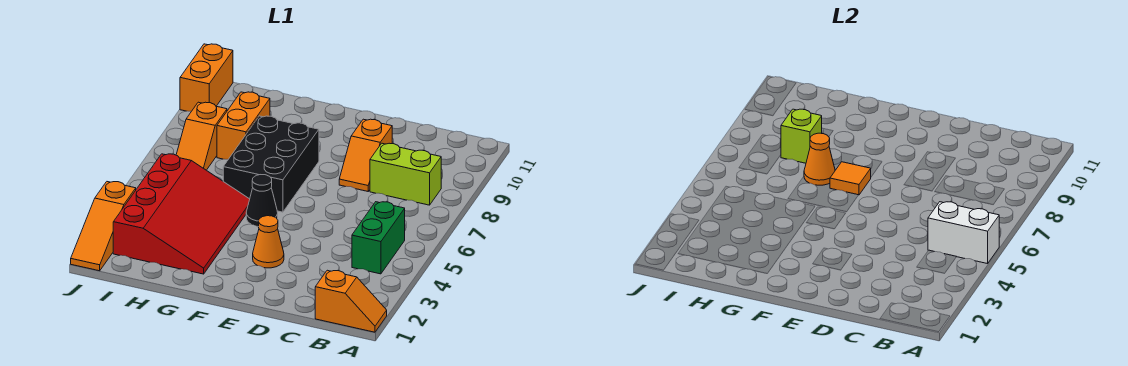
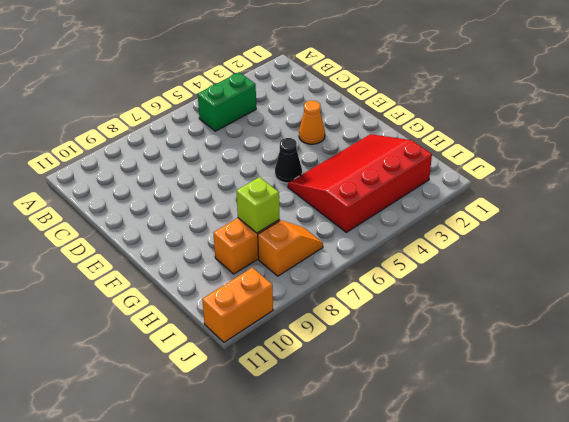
none -> orange 1x2 slope [315,270,387,332]
none -> lime 1x2 brick [370,143,441,205]
none -> orange 1x2 slope [339,119,392,191]

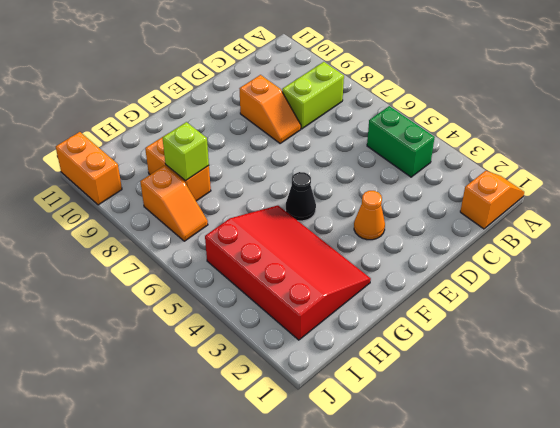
none -> black 2x3 brick [223,116,319,212]
none -> orange 1x3 slope [71,182,136,271]
none -> white 1x2 brick [928,202,999,264]

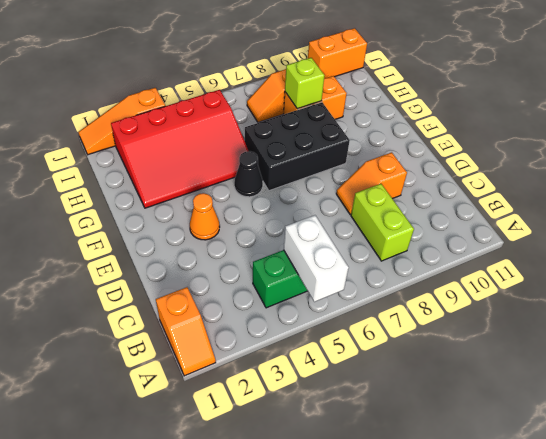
none -> orange 1x1 tile [830,162,871,195]
none -> orange 1x1 cone [804,133,835,185]

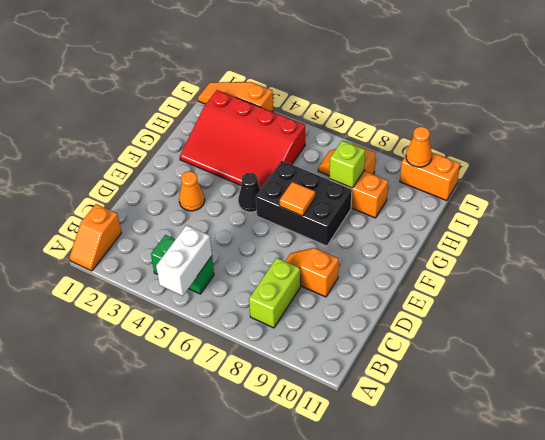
orange 1x1 cone [406,127,432,167] -> orange 1x1 cone moved to [804,133,835,185]

